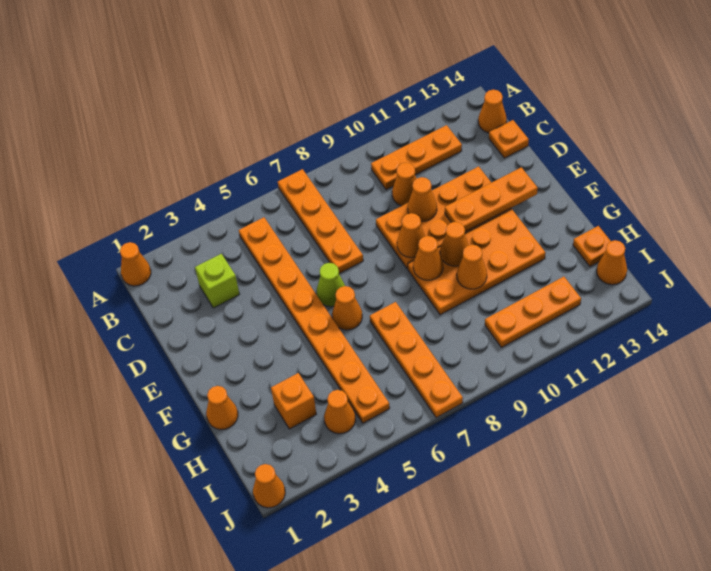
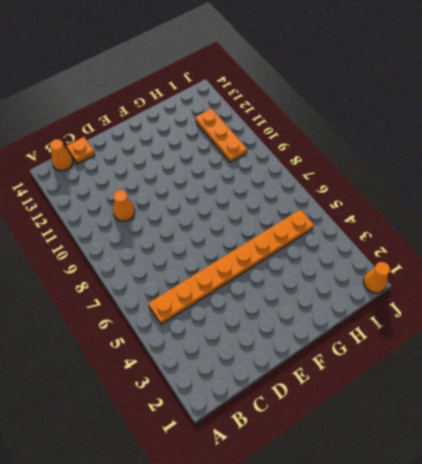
none -> orange 1x1 cone [120,242,151,286]
none -> orange 1x4 plate [278,169,363,274]
none -> orange 1x3 plate [371,125,462,190]

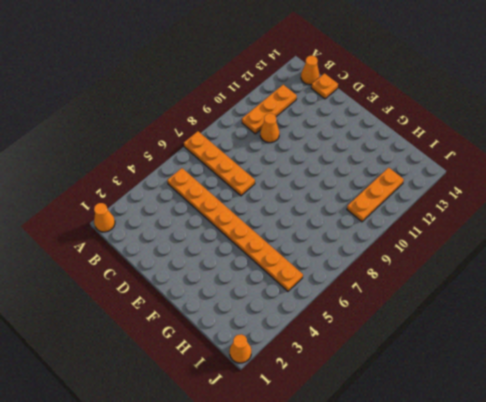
none -> lime 1x1 brick [195,254,240,308]
none -> orange 2x4 plate [376,166,511,269]
none -> lime 1x1 cone [317,263,345,307]

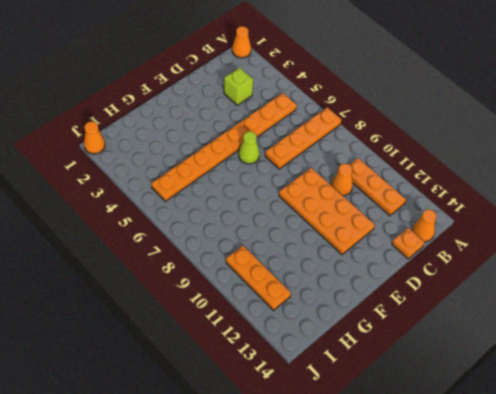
none -> orange 1x1 cone [332,286,362,330]
none -> orange 2x4 plate [408,209,545,315]
none -> orange 1x1 cone [206,386,238,430]

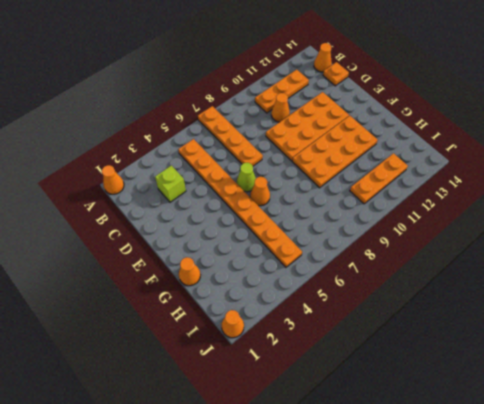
none -> orange 1x4 plate [370,302,463,418]
none -> orange 1x1 brick [271,373,316,429]
none -> orange 1x1 plate [573,226,610,266]

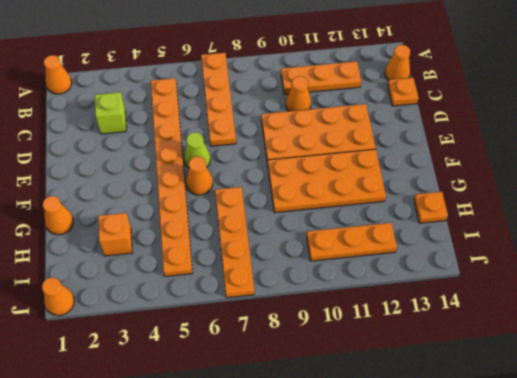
none -> orange 1x1 cone [324,390,355,434]
none -> orange 1x1 cone [597,240,627,285]
none -> orange 1x1 cone [408,177,437,222]

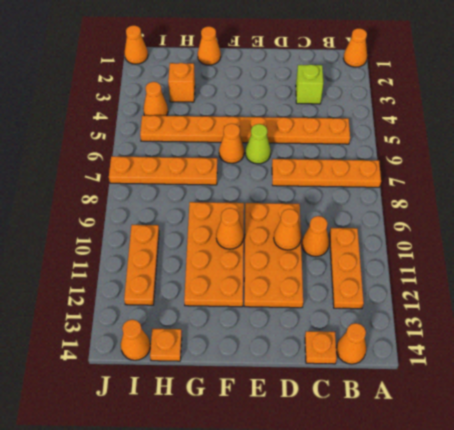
none -> orange 1x1 cone [397,213,425,258]
none -> orange 1x3 plate [445,167,538,232]
none -> orange 1x1 cone [413,236,443,280]

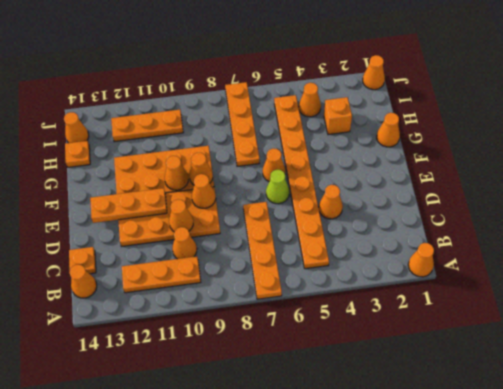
orange 1x1 cone [319,185,343,219] -> orange 1x1 cone moved to [457,245,487,289]
none -> lime 1x1 brick [195,254,240,308]

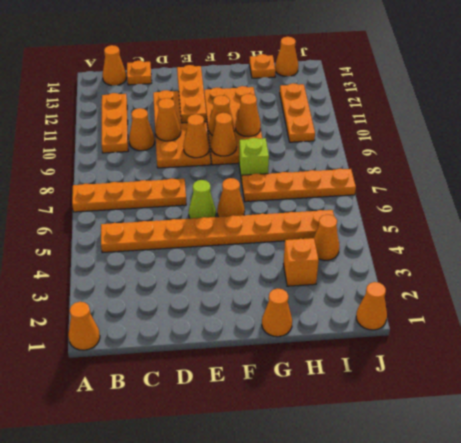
lime 1x1 brick [239,138,269,181] -> lime 1x1 brick moved to [195,254,240,308]

